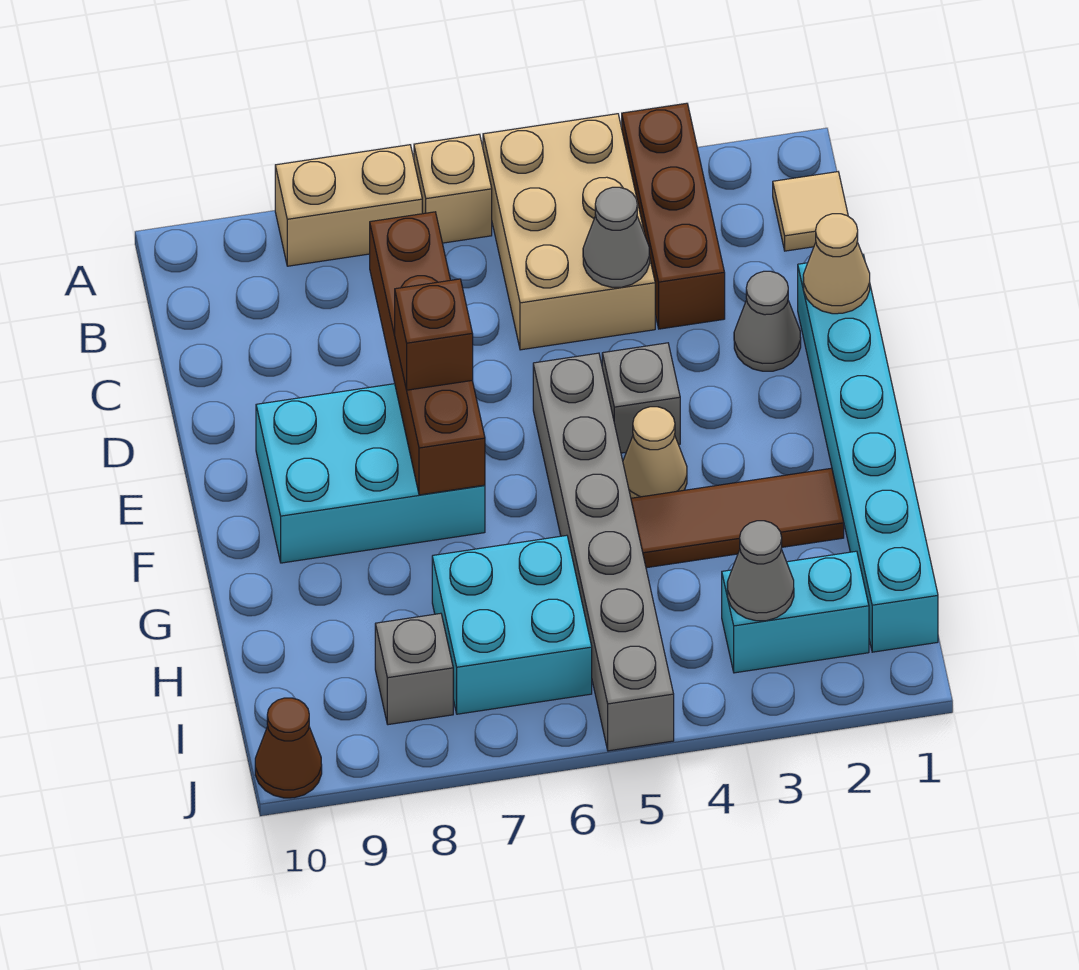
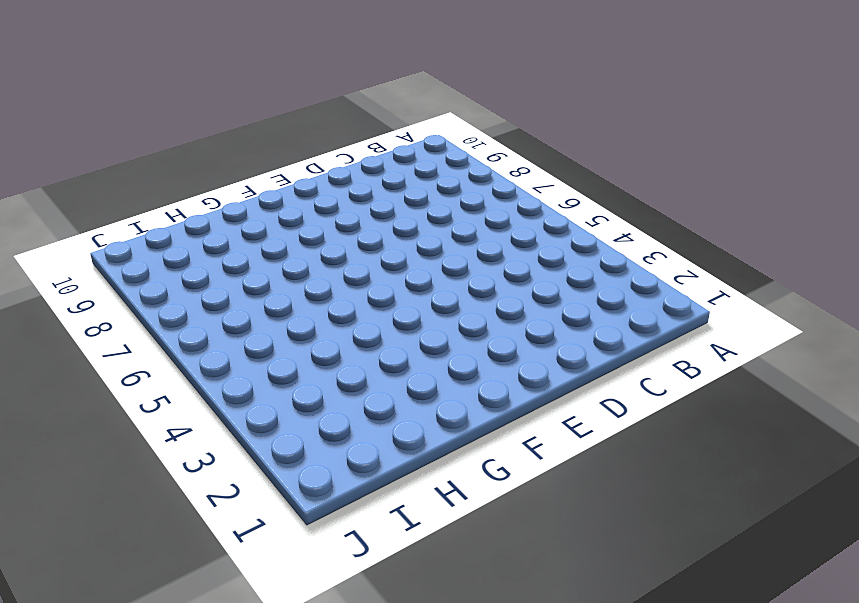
none -> brown 1x3 brick [622,103,725,329]
none -> tan 2x3 brick [483,114,655,350]
none -> tan 1x1 brick [414,134,492,243]

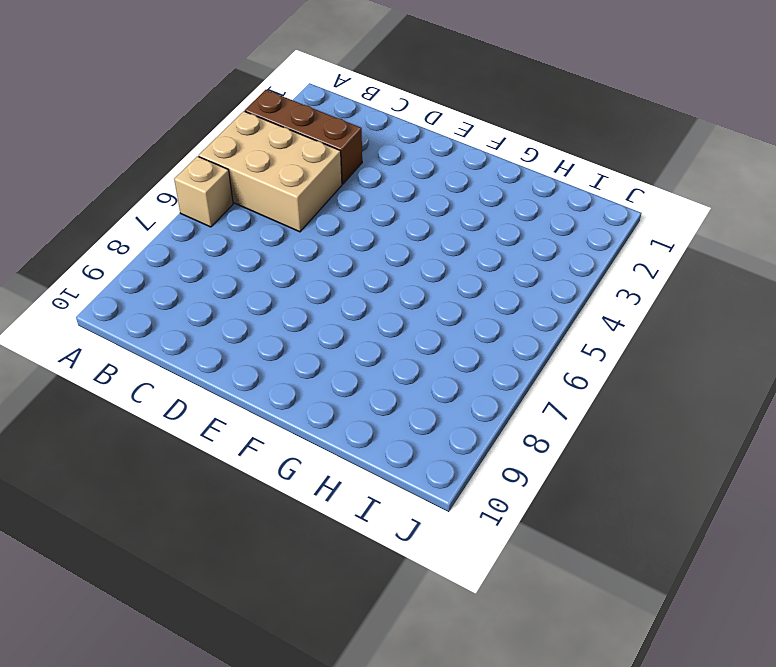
none -> tan 1x2 brick [275,145,422,266]
none -> tan 1x1 tile [773,172,848,251]
none -> cyan 1x6 brick [798,255,938,652]

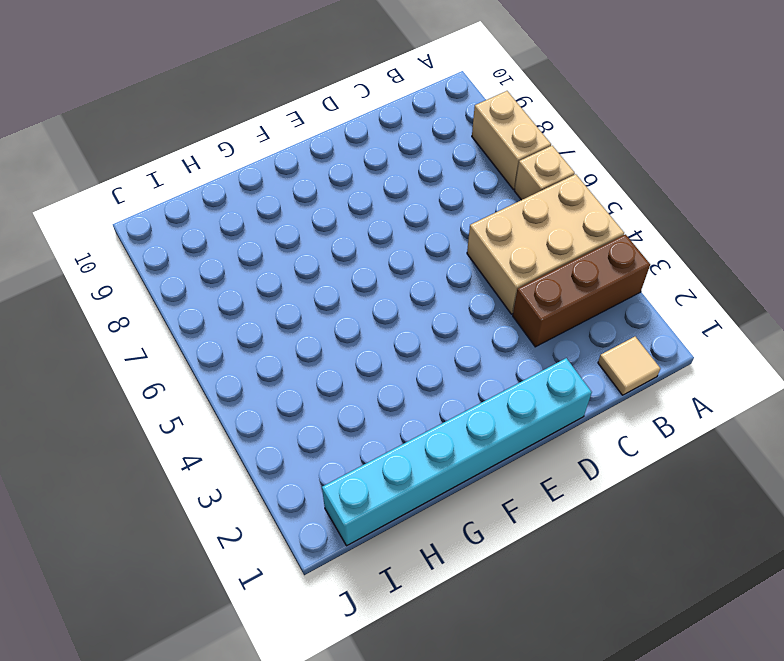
none -> grey 1x1 cone [734,271,801,371]
none -> grey 1x1 brick [602,343,680,453]
none -> grey 1x6 brick [533,353,674,751]

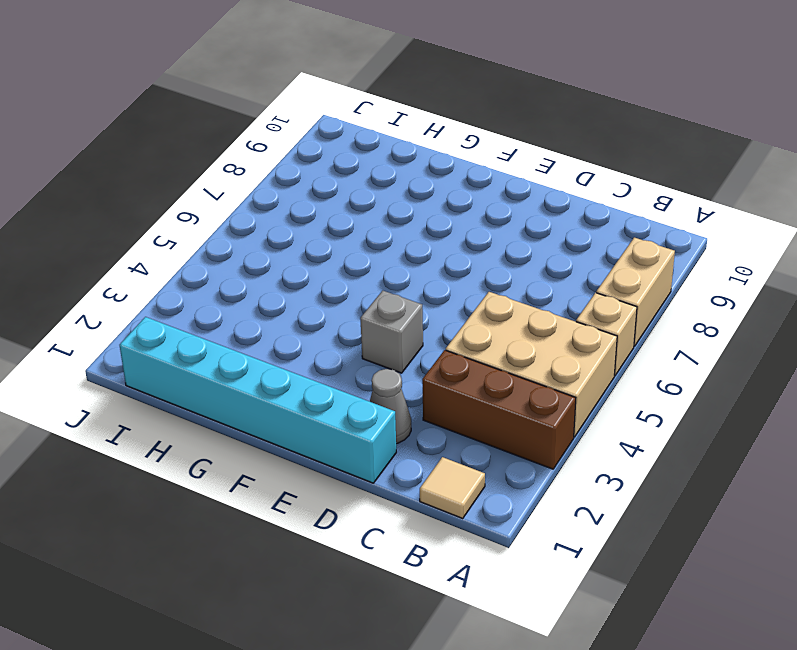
none -> grey 1x6 brick [533,353,674,751]
none -> cyan 2x3 brick [256,384,485,563]
none -> tan 1x1 cone [623,407,687,498]

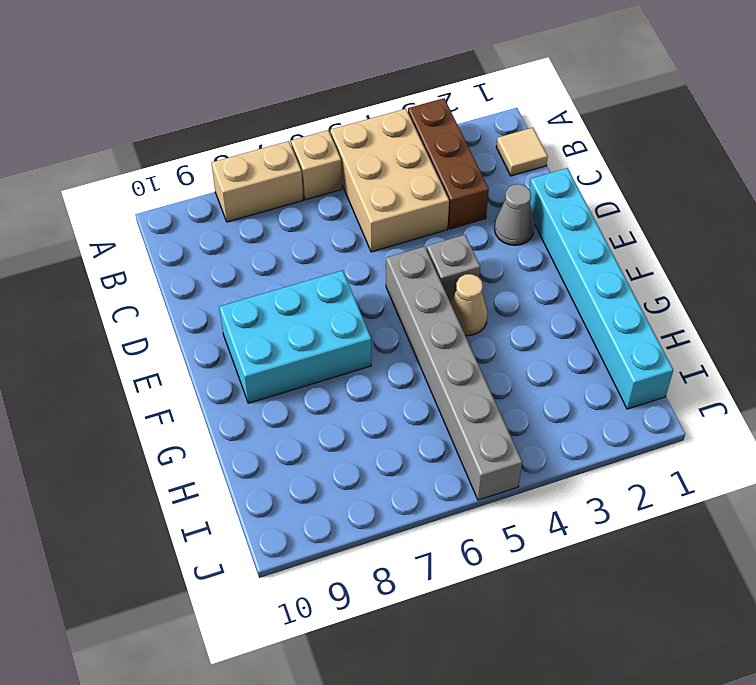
none -> brown 1x3 tile [631,468,844,568]
none -> cyan 2x2 brick [432,535,592,714]
none -> cyan 1x2 brick [722,551,869,673]

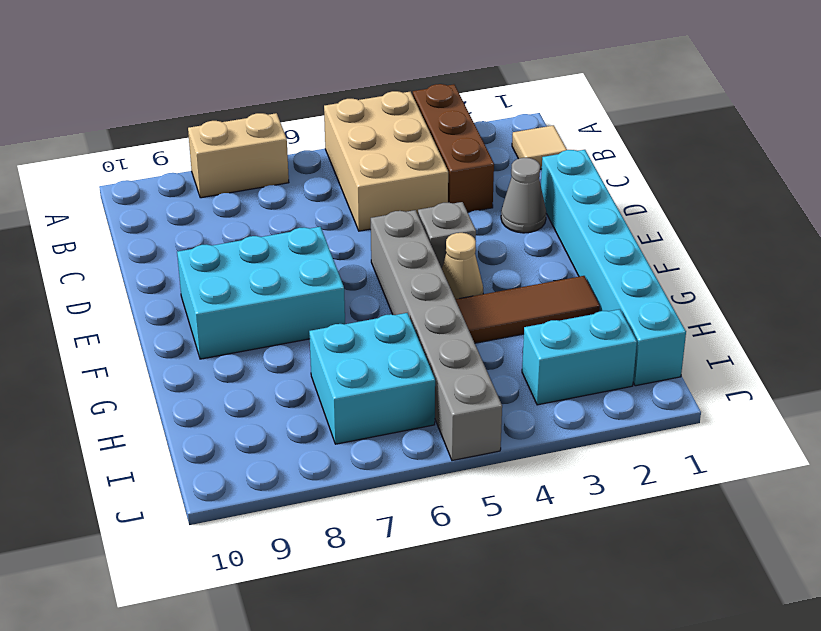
none -> tan 1x1 brick [414,134,492,243]
none -> grey 1x1 brick [375,613,453,725]
none -> brown 1x1 cone [255,698,322,798]

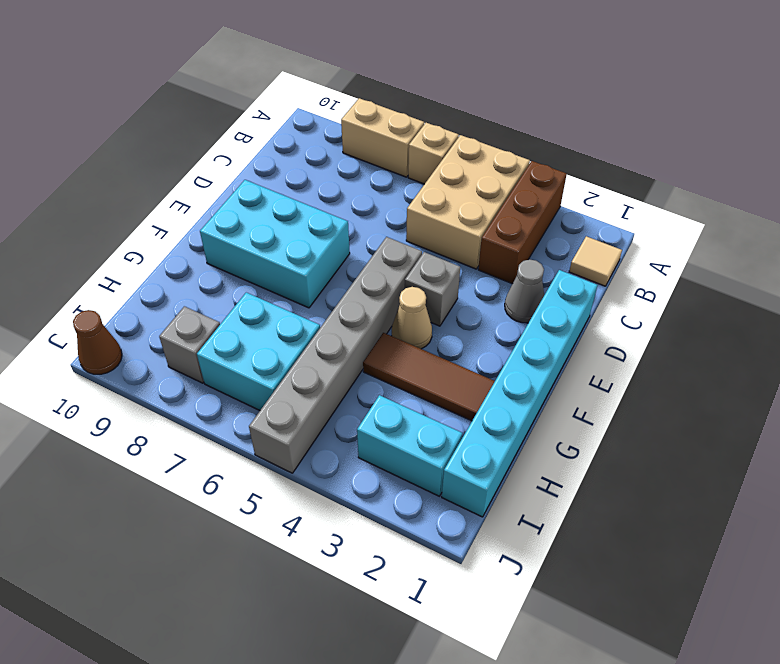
none -> grey 1x1 cone [583,187,650,287]
none -> brown 1x4 brick [370,212,485,495]
none -> tan 1x1 cone [803,214,870,314]

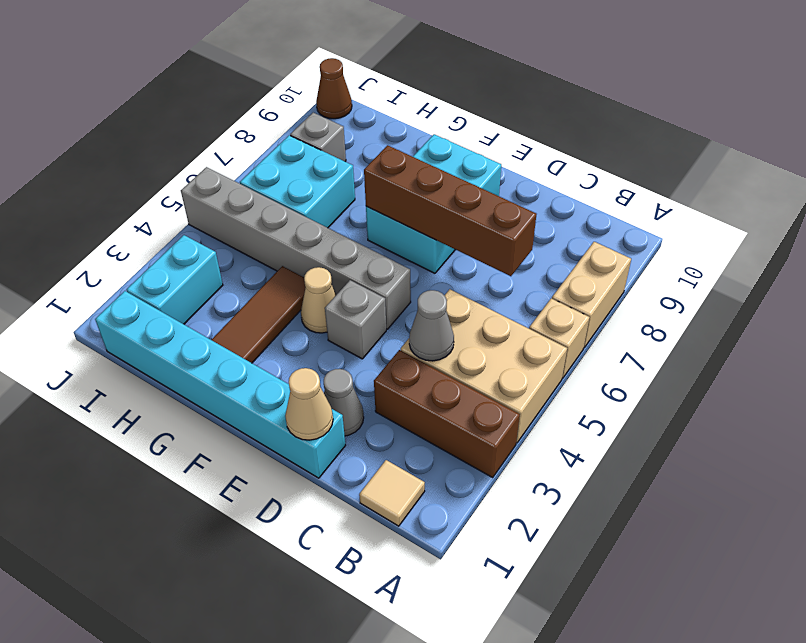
none -> grey 1x1 cone [727,521,794,621]
none -> brown 1x1 brick [395,279,473,390]

